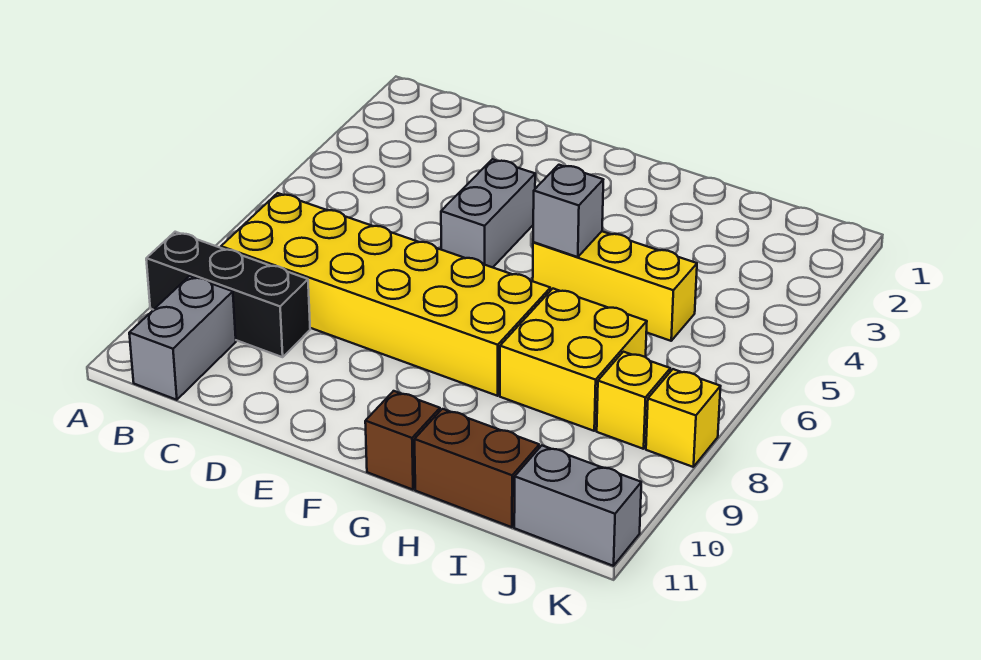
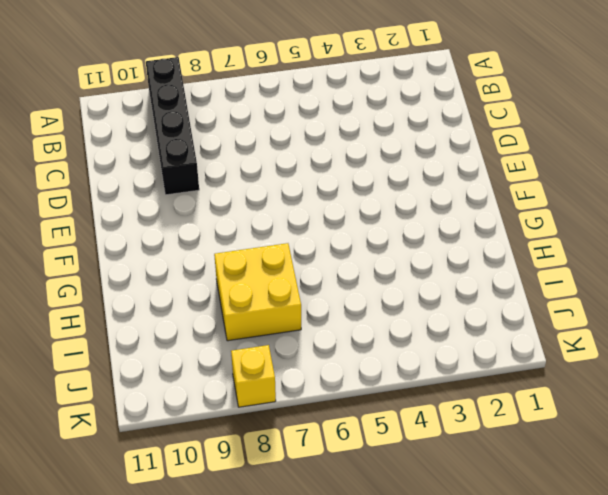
black 1x4 brick [146,57,199,195] -> black 1x3 brick [146,232,310,357]
none -> yellow 2x6 brick [221,193,550,396]
none -> grey 1x2 brick [129,276,236,400]
none -> grey 1x2 brick [441,159,535,267]

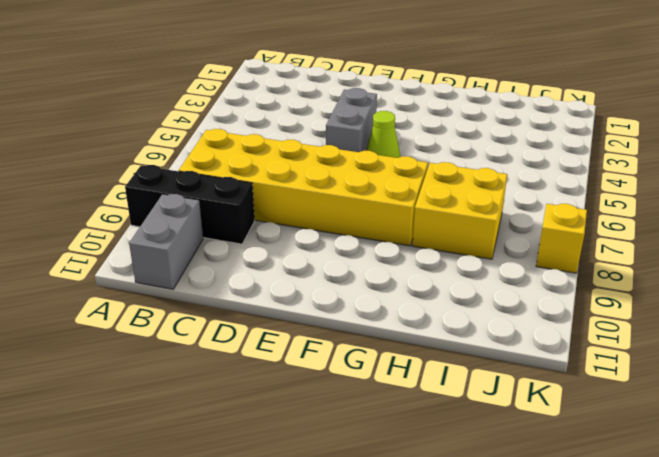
lime 1x1 cone [366,111,400,158] -> none
none -> yellow 1x3 brick [533,231,697,341]
none -> brown 1x1 brick [365,391,440,490]
none -> brown 1x2 brick [415,409,539,527]

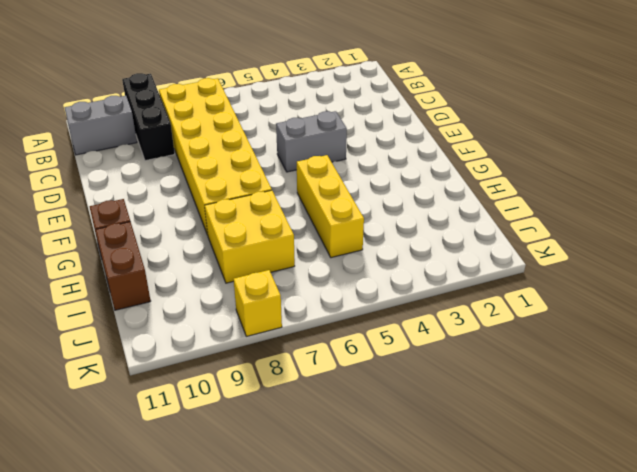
none -> yellow 1x1 brick [597,352,670,449]
none -> grey 1x2 brick [514,446,641,566]
none -> grey 1x1 brick [533,165,603,257]

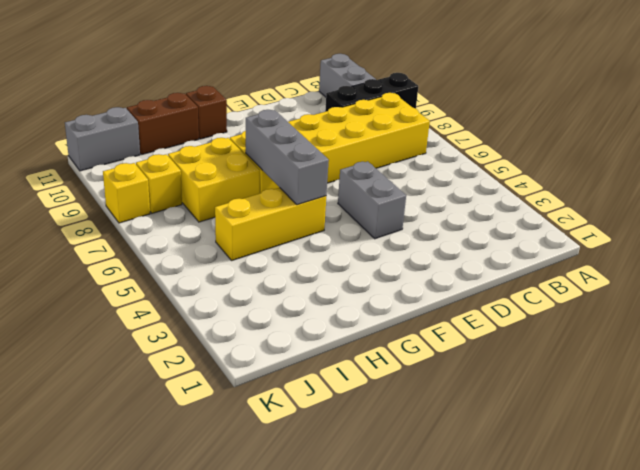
grey 1x3 brick [246,110,329,205] -> grey 1x1 brick [533,165,603,257]

